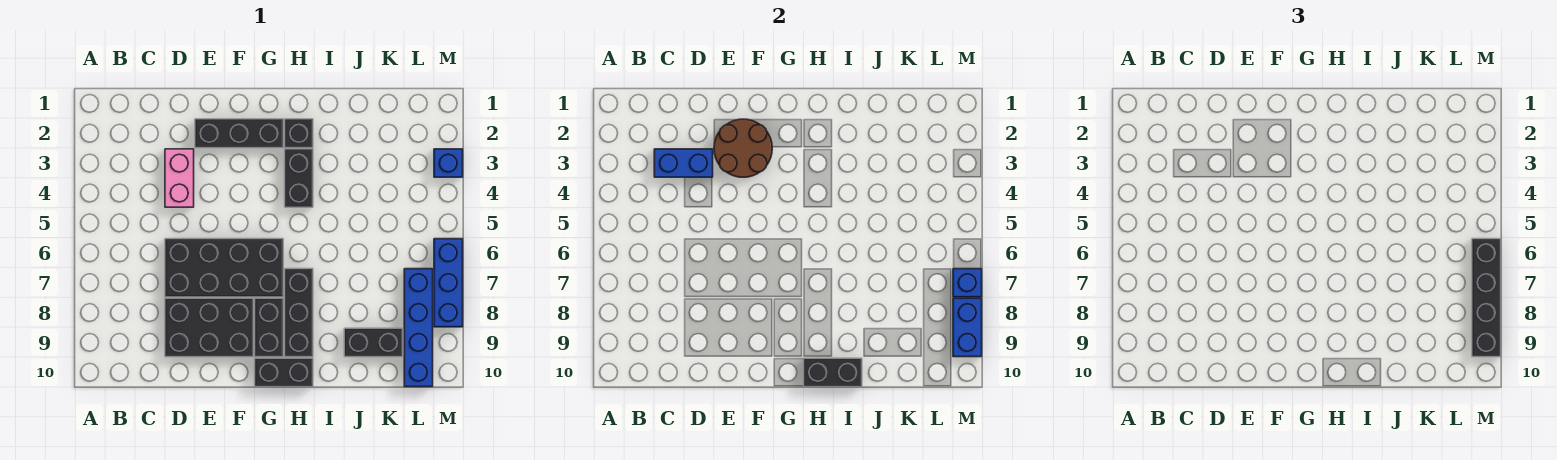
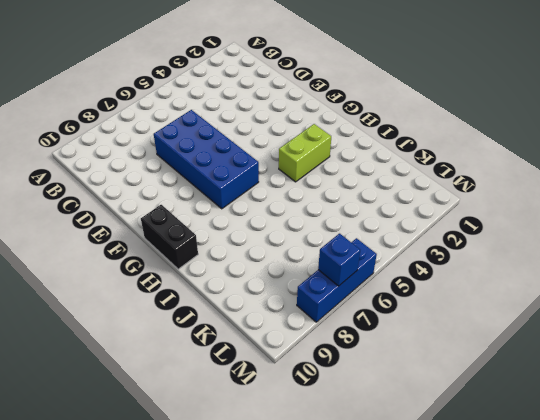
blue 2x4 brick [154,110,259,209] -> black 2x4 brick [165,239,283,297]
lime 1x2 brick [279,124,331,182] -> black 1x2 brick [285,149,313,207]
none -> pink 1x2 brick [165,149,194,207]
none -> black 2x3 brick [165,298,253,357]
none -> black 1x3 brick [195,119,283,148]

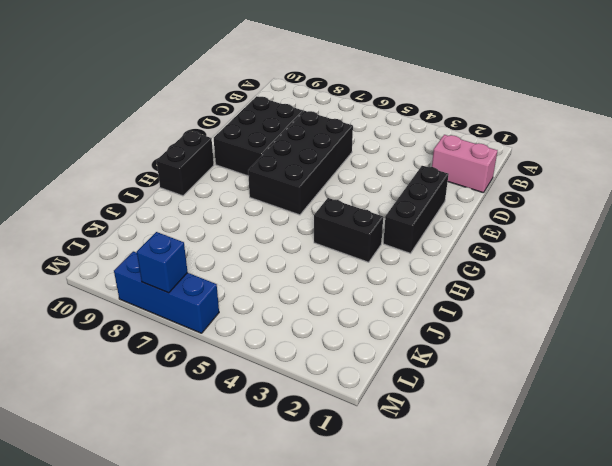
pink 1x2 brick [432,135,498,193] -> pink 1x2 brick moved to [165,149,194,207]
none -> black 1x2 brick [255,298,283,357]
none -> black 1x1 brick [285,119,313,148]
none -> black 1x3 brick [285,269,313,357]

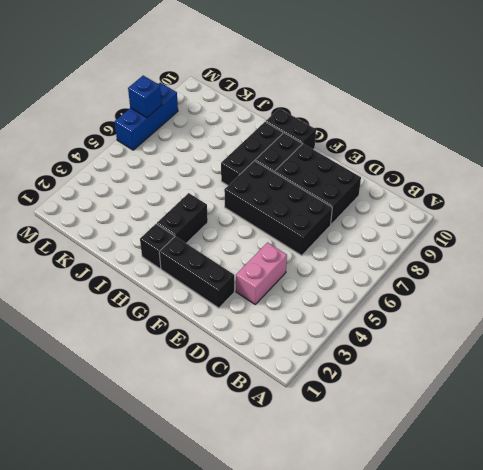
none -> black 1x2 brick [344,328,403,357]
none -> blue 1x4 brick [404,269,433,387]
none -> blue 1x1 brick [434,149,463,177]

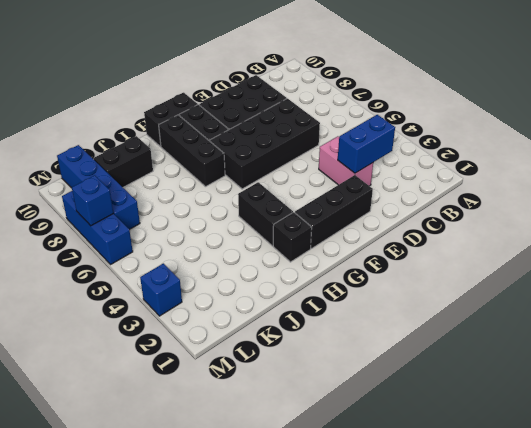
none -> brown 2x2 round brick [714,119,772,177]
none -> black 1x2 brick [804,358,862,387]
none -> blue 1x2 brick [953,298,982,357]

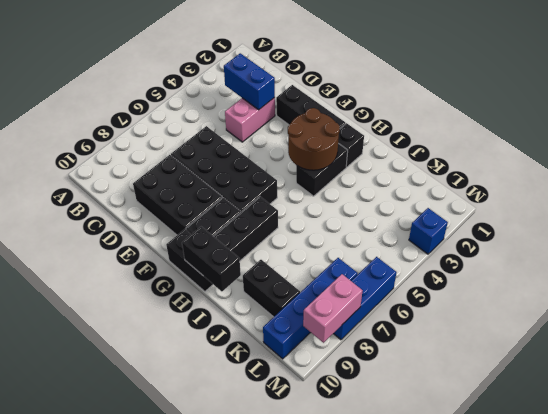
brown 2x2 round brick [288,108,340,170] -> brown 2x2 round brick moved to [714,119,772,177]
pink 1x2 brick [303,274,363,343] -> blue 1x2 brick [953,298,982,357]
none -> blue 1x1 brick [953,269,982,297]
none -> black 1x4 brick [1472,239,1501,357]

